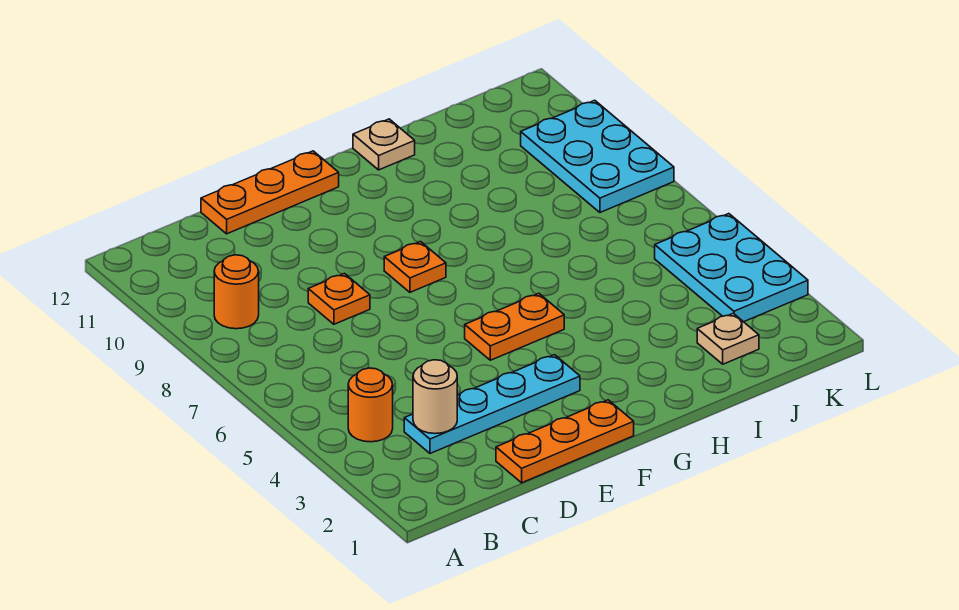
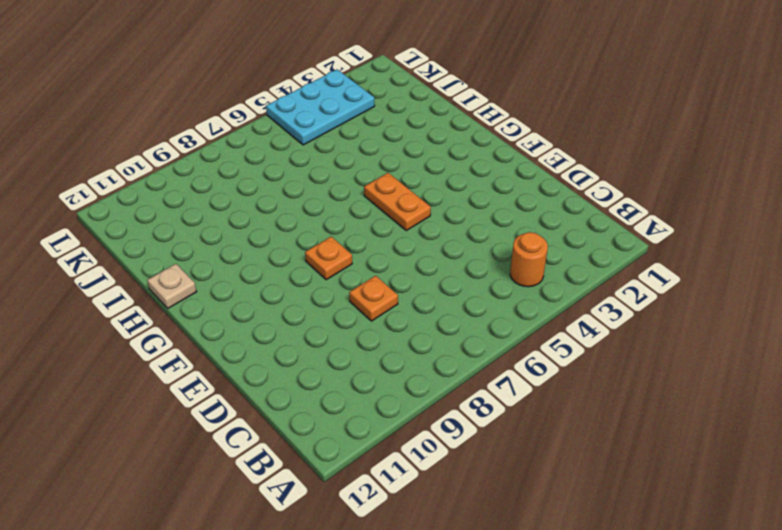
none -> orange 1x1 round brick [214,255,259,329]
none -> cyan 1x4 plate [404,355,580,453]
none -> orange 1x3 plate [496,400,634,483]

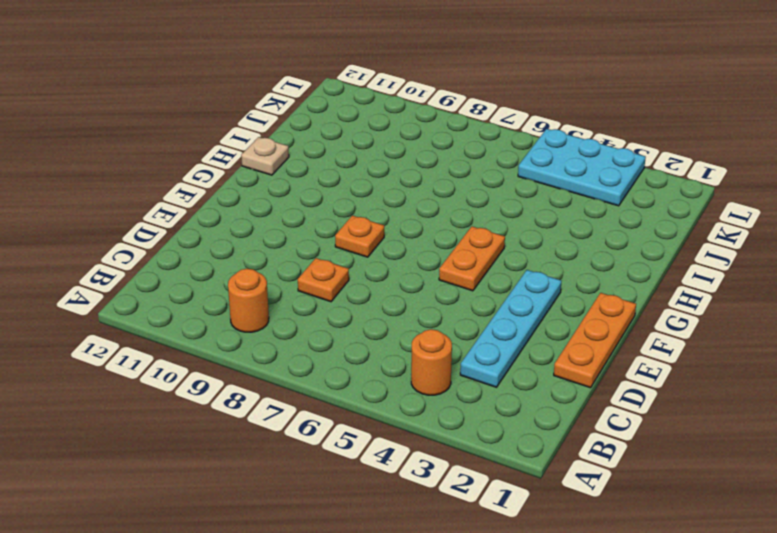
none -> orange 1x3 plate [201,151,339,234]
none -> tan 1x1 plate [697,313,759,364]
none -> cyan 2x3 plate [521,100,674,212]

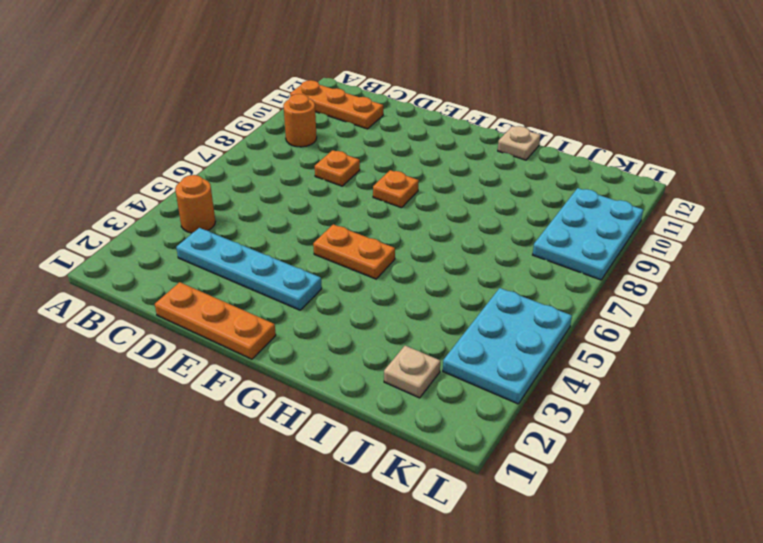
orange 1x3 plate [290,80,383,129] -> orange 1x3 plate moved to [201,151,339,234]
none -> tan 1x1 round brick [413,360,457,434]

